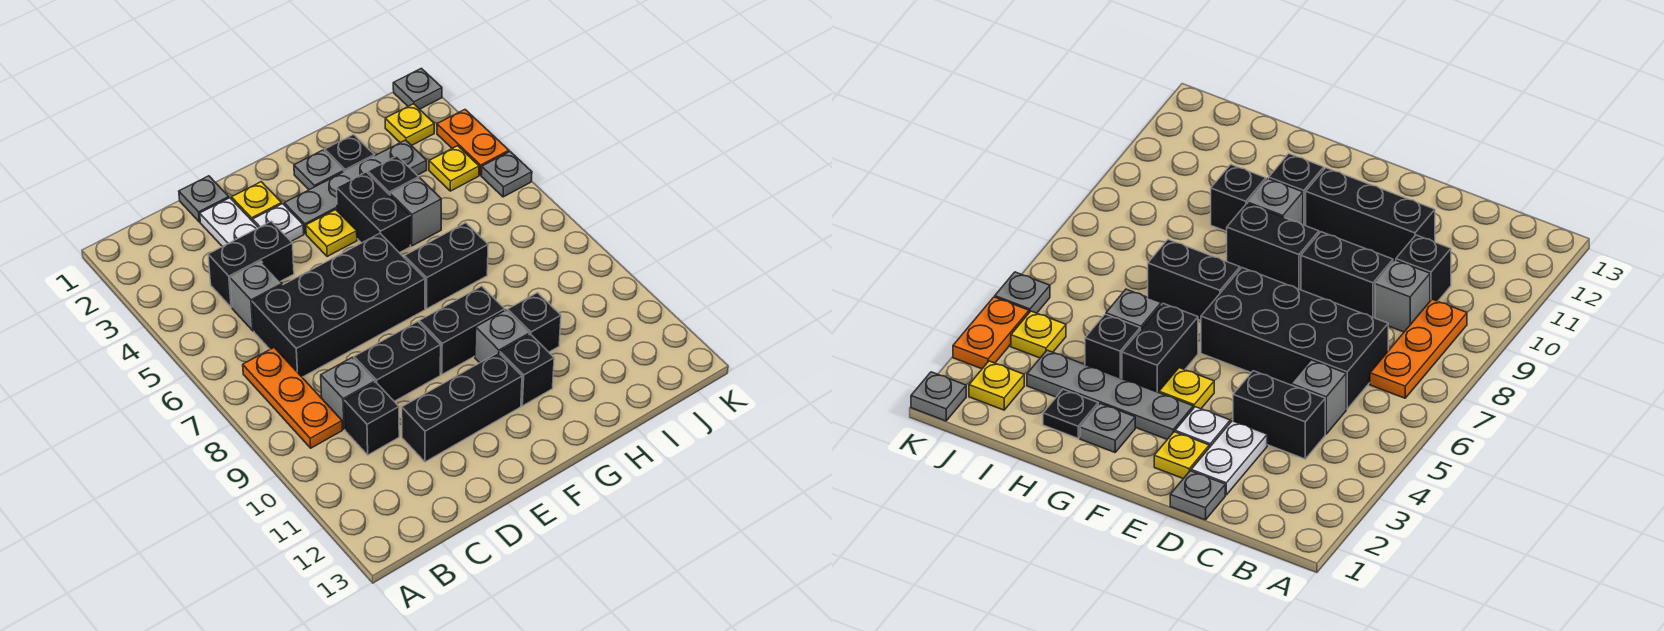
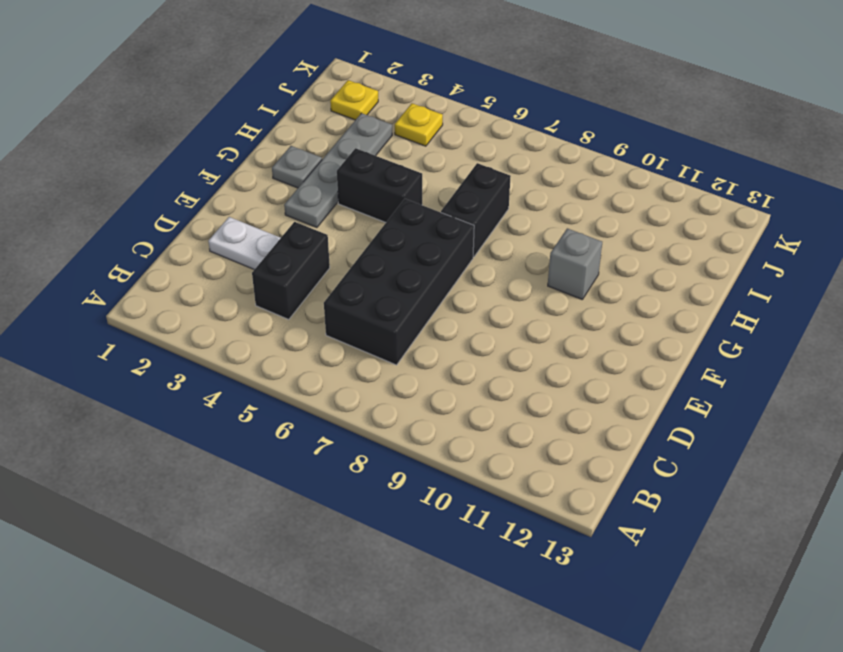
none -> orange 1x3 plate [243,348,342,448]
none -> grey 1x1 brick [230,261,282,331]
none -> grey 1x1 brick [321,357,375,429]

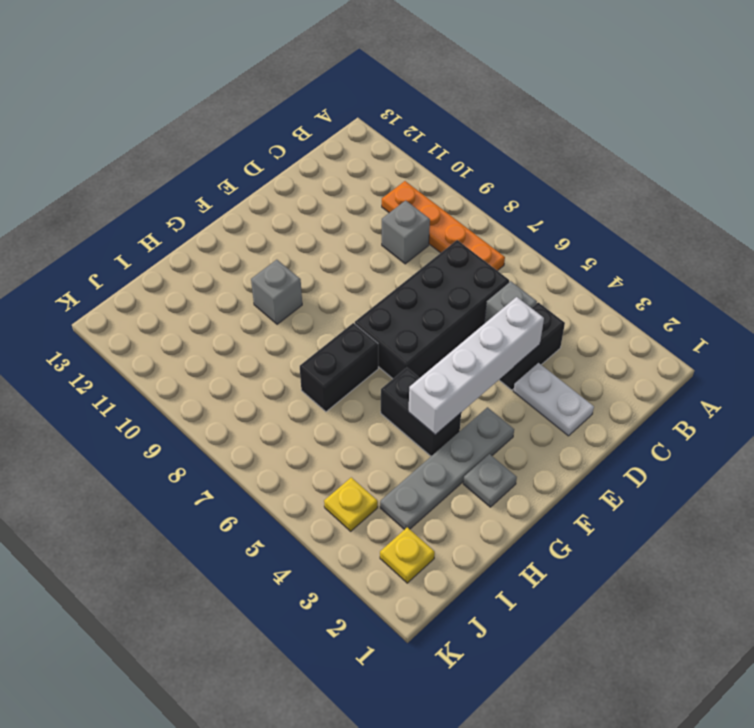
orange 1x4 plate [382,181,505,271] -> orange 1x3 plate [243,348,342,448]
white 1x4 brick [409,297,544,435] -> none
none -> black 1x1 brick [344,383,399,455]
none -> grey 1x1 plate [179,176,229,222]
none -> black 1x2 brick [354,321,441,401]

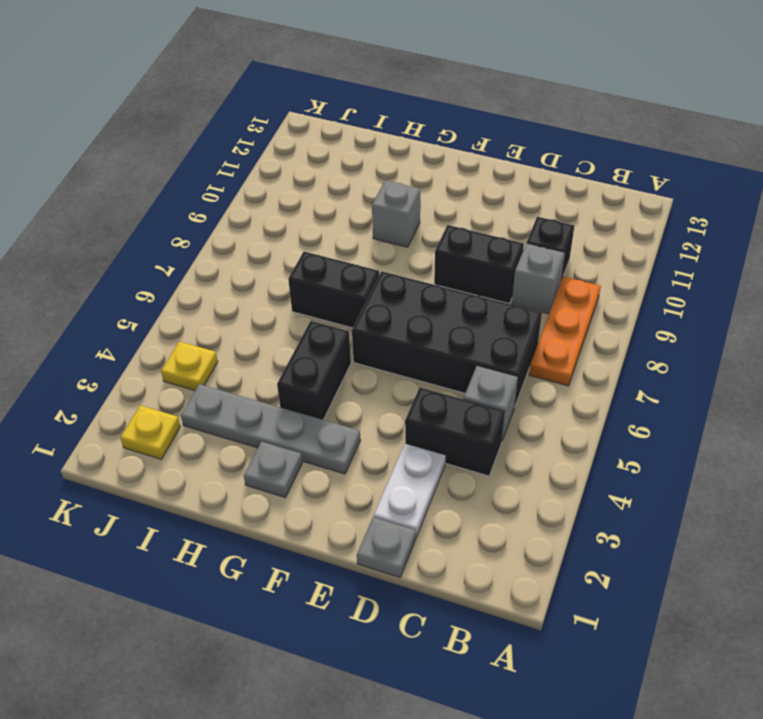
none -> black 1x3 brick [402,352,522,462]
none -> yellow 1x1 plate [231,182,282,221]
none -> white 1x1 plate [253,204,304,241]

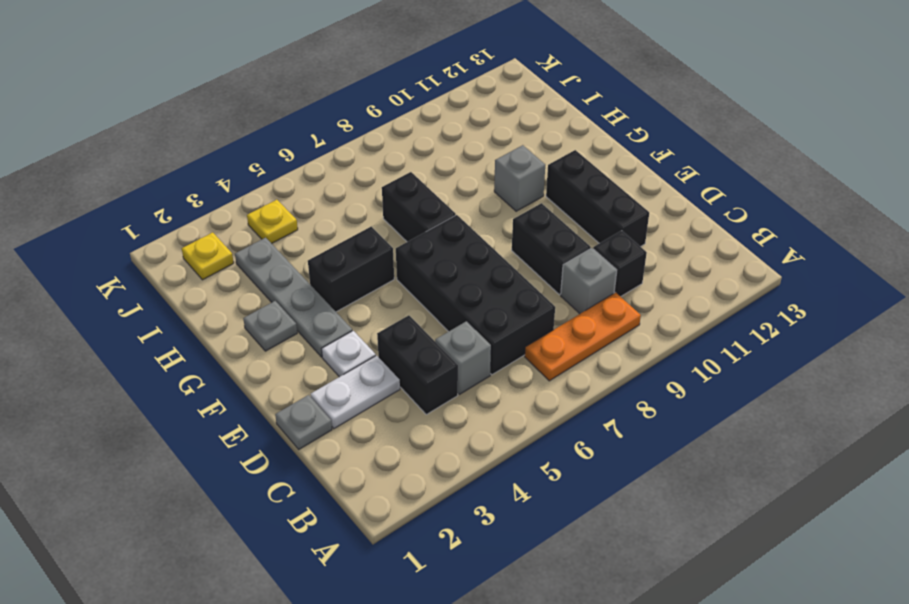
none -> yellow 1x1 plate [231,182,282,221]
none -> yellow 1x1 plate [306,210,357,257]
none -> black 1x2 brick [419,286,505,374]

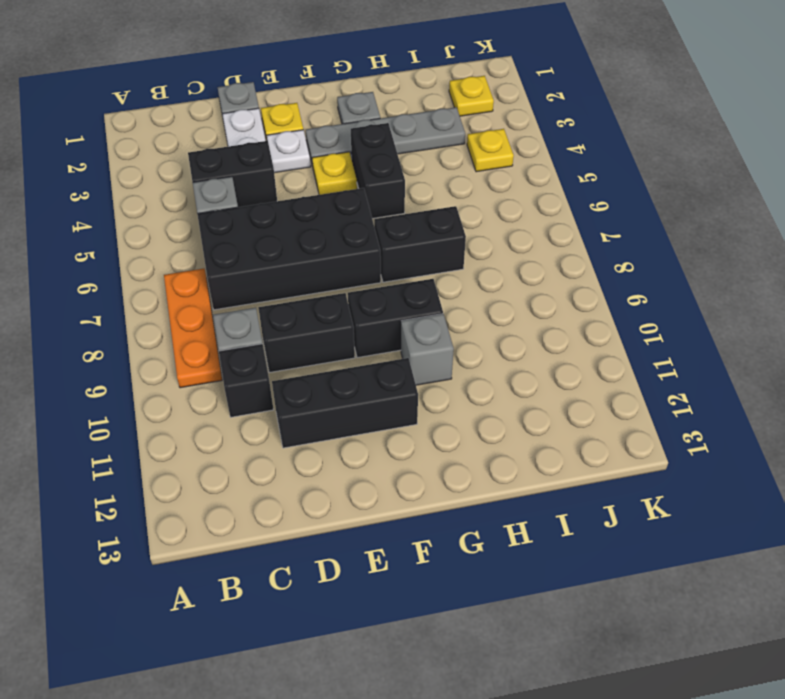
none -> black 1x1 brick [500,334,554,406]
none -> black 1x1 plate [325,135,374,172]
none -> black 1x1 brick [368,156,419,195]

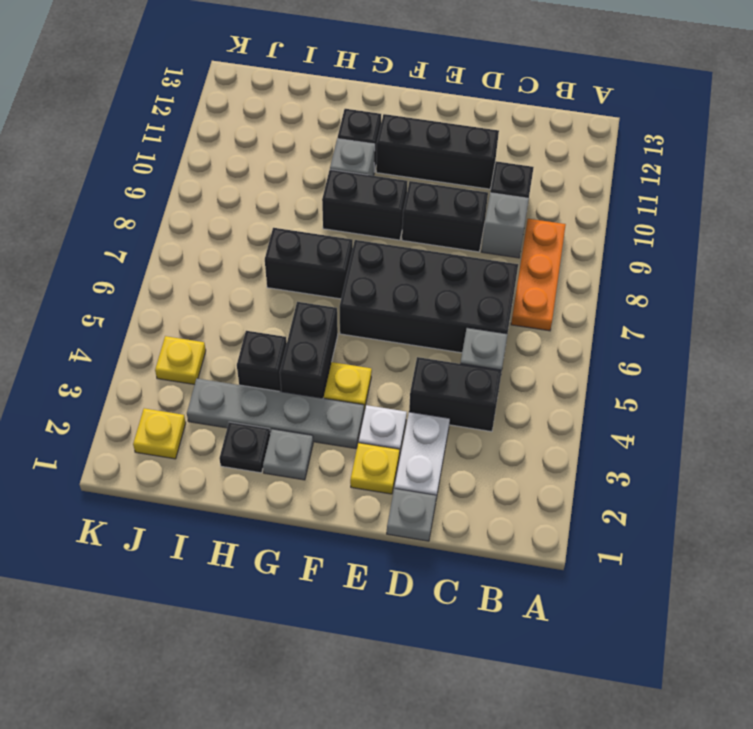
none -> grey 1x1 brick [390,178,441,246]
none -> black 1x1 brick [507,293,561,352]
none -> grey 1x1 plate [393,68,442,109]

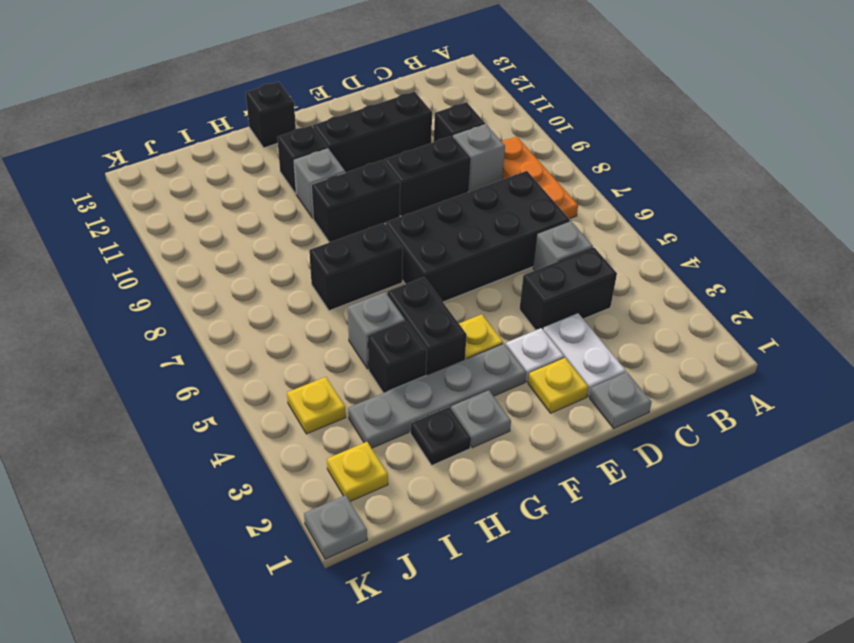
black 1x1 brick [246,82,296,148] -> black 1x1 brick moved to [507,293,561,352]
none -> orange 1x2 plate [437,110,509,175]
none -> grey 1x1 plate [481,152,532,197]

